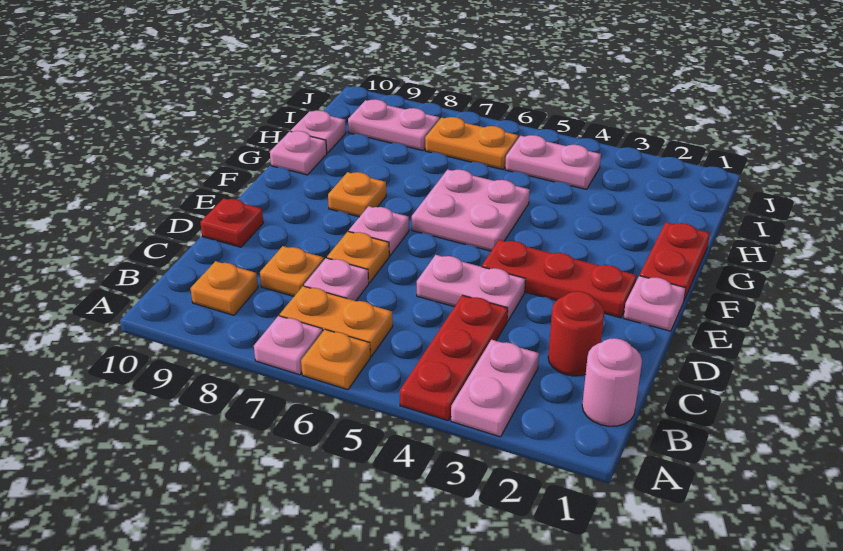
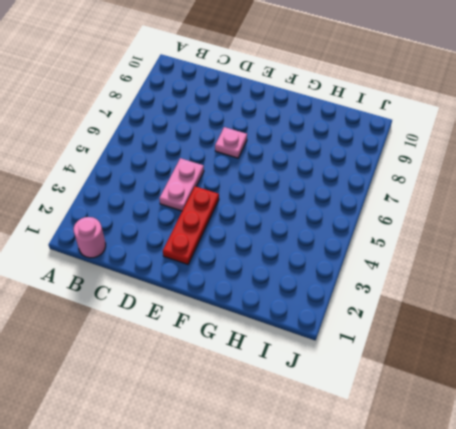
none -> pink 1x2 plate [451,340,539,437]
none -> red 1x3 plate [400,295,508,421]
none -> orange 1x1 plate [301,330,370,390]

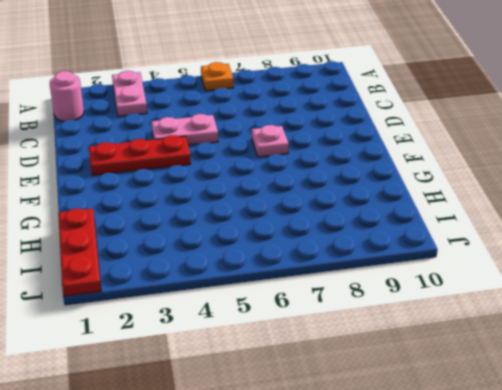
red 1x3 plate [58,208,101,296] -> red 1x3 plate moved to [400,295,508,421]
none -> pink 1x1 plate [254,316,323,375]
none -> orange 1x2 plate [280,286,393,356]
none -> orange 1x1 plate [190,261,258,315]

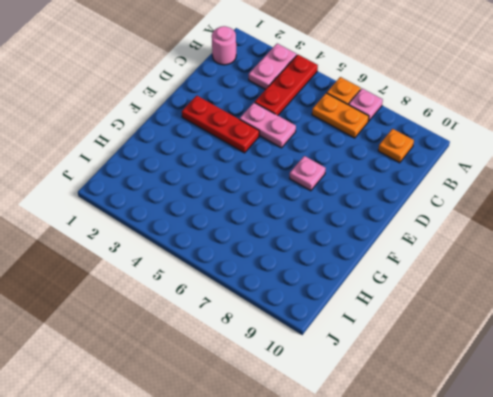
none -> red 1x1 round brick [548,291,604,376]
none -> pink 1x1 plate [304,258,369,301]
none -> orange 1x1 plate [260,246,324,296]

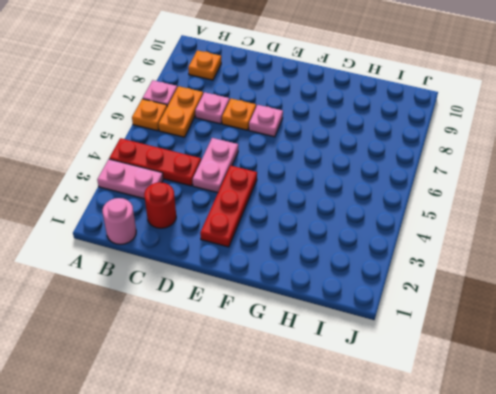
none -> orange 1x1 plate [260,246,324,296]
none -> red 1x1 plate [200,198,263,247]
none -> pink 1x1 plate [624,276,686,331]

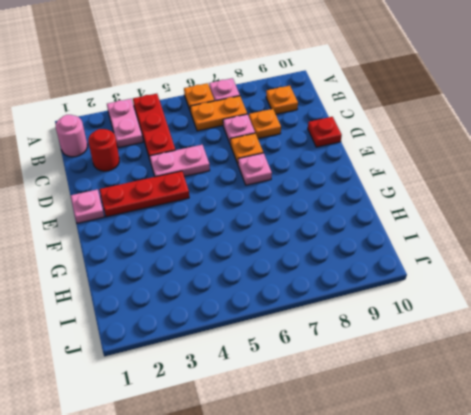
none -> red 1x2 plate [640,222,710,300]
none -> pink 2x2 plate [412,169,530,251]
none -> orange 1x1 plate [328,172,386,217]

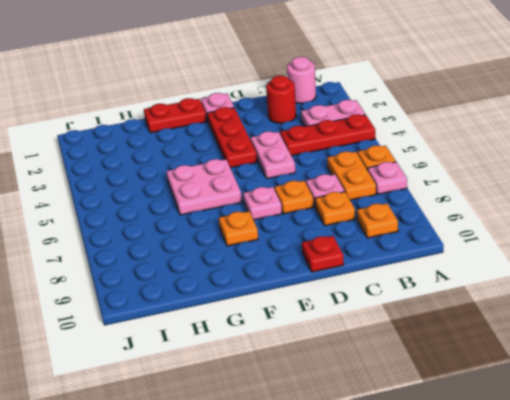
none -> pink 1x1 plate [270,131,327,175]
none -> pink 1x1 plate [291,111,346,153]
none -> pink 1x2 plate [505,135,601,189]

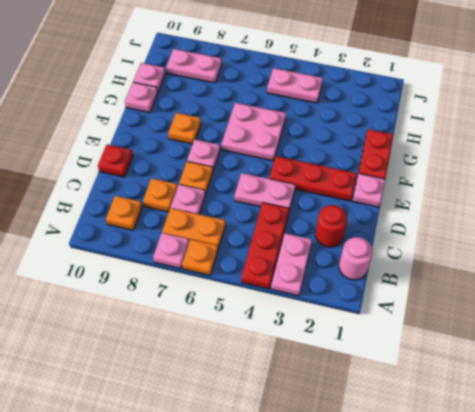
none -> orange 1x2 plate [425,117,518,170]

